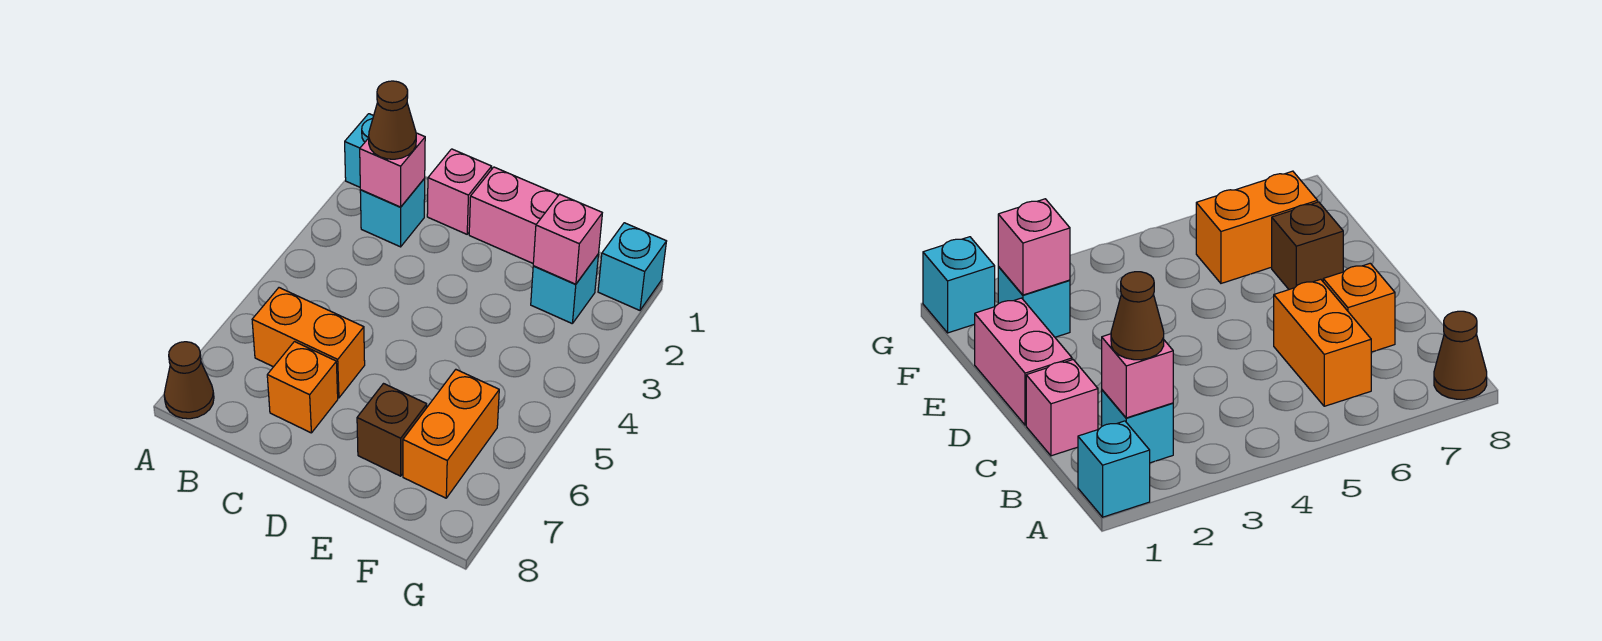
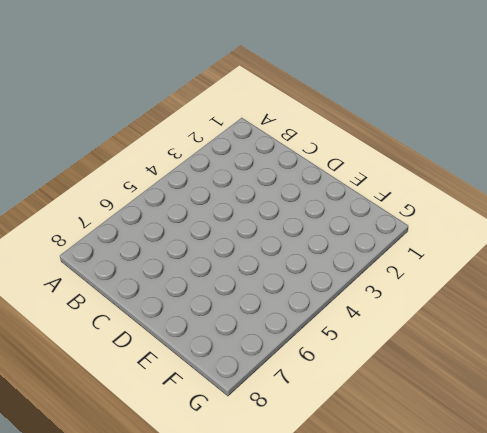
none -> cyan 1x1 brick [345,114,373,187]
none -> brown 1x1 cone [164,342,214,419]
none -> cyan 1x1 brick [360,178,425,247]

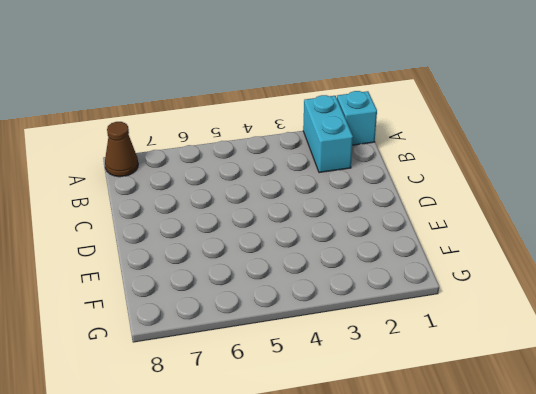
cyan 1x2 brick [303,95,353,173] -> cyan 1x1 brick [360,178,425,247]
none -> orange 1x2 brick [252,288,365,398]
none -> pink 1x1 brick [427,149,492,234]
none -> orange 1x1 brick [267,342,338,433]

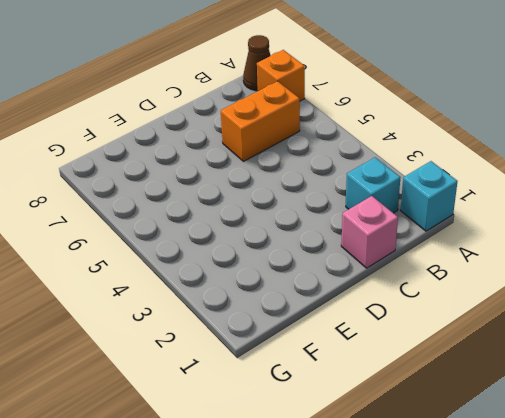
orange 1x1 brick [257,50,305,101] -> orange 1x1 brick moved to [267,342,338,433]
none -> pink 1x2 brick [469,167,558,263]
none -> brown 1x1 brick [357,384,427,476]
none -> cyan 1x1 brick [531,254,599,323]

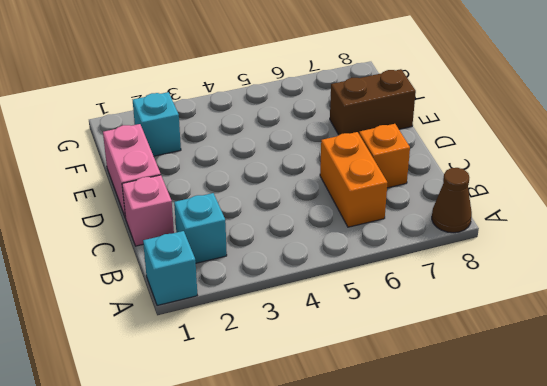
brown 1x2 brick [330,69,416,135] -> brown 1x1 brick [357,384,427,476]
none -> orange 1x2 brick [403,370,499,498]
none -> cyan 1x1 brick [598,223,667,310]
none -> pink 1x1 brick [360,133,425,207]

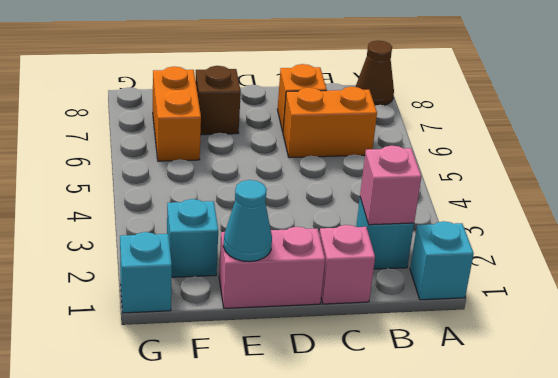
cyan 1x1 cone [223,180,272,262] -> none
none -> pink 1x1 brick [533,194,602,284]
none -> brown 1x1 cone [369,81,416,159]

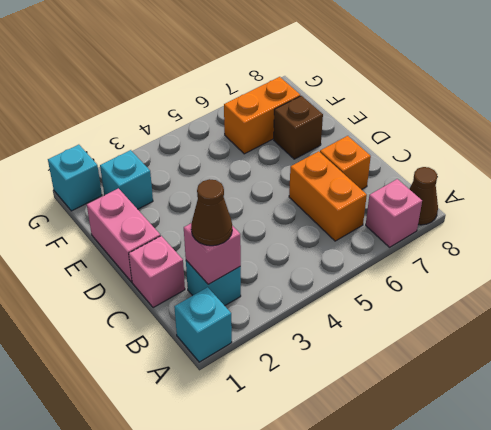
pink 1x1 brick [366,179,422,247] -> pink 1x1 brick moved to [533,194,602,284]

